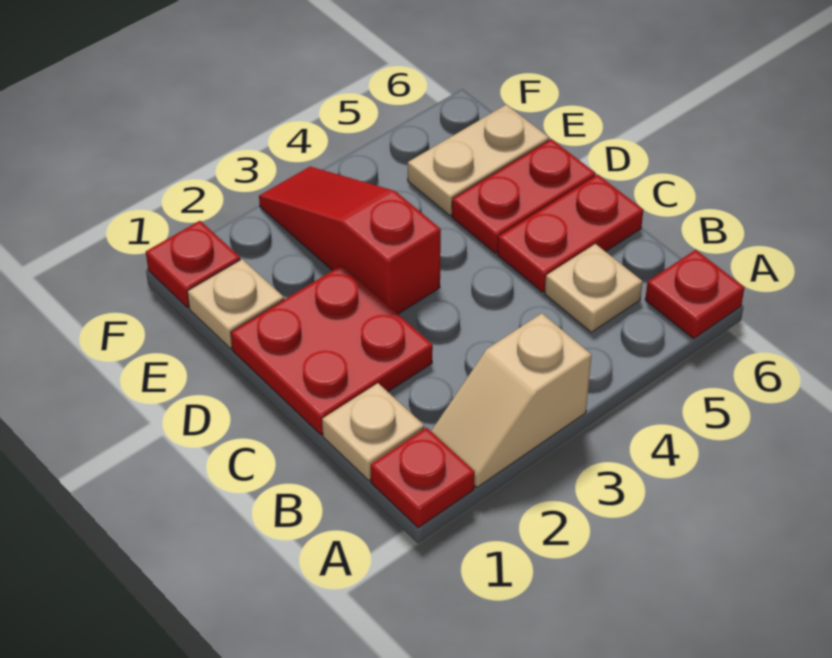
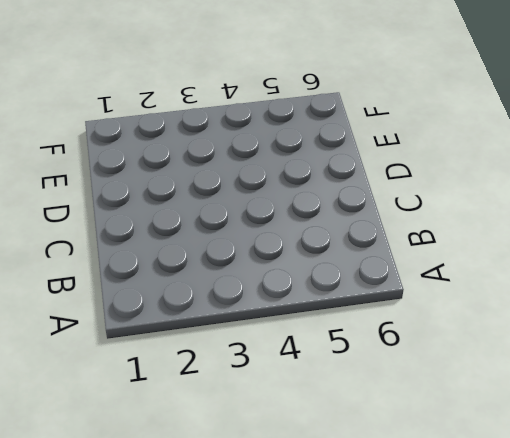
none -> red 1x1 plate [371,428,475,528]
none -> tan 1x2 slope [431,313,592,487]
none -> red 1x1 plate [645,250,745,339]

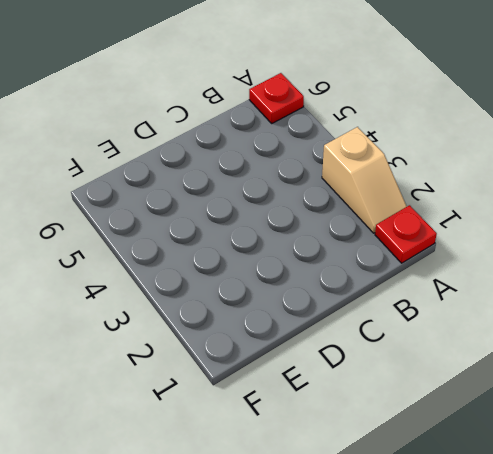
none -> tan 1x1 plate [322,383,424,480]
none -> tan 1x1 plate [545,244,643,332]
none -> red 2x2 plate [231,265,433,435]

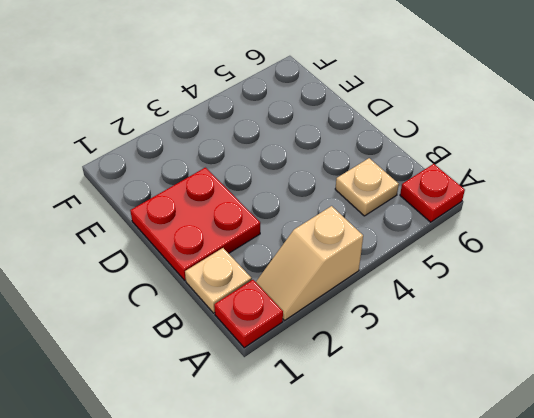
none -> red 1x2 plate [498,175,643,292]
none -> red 1x3 slope [259,167,441,314]
none -> red 1x2 plate [452,139,595,253]

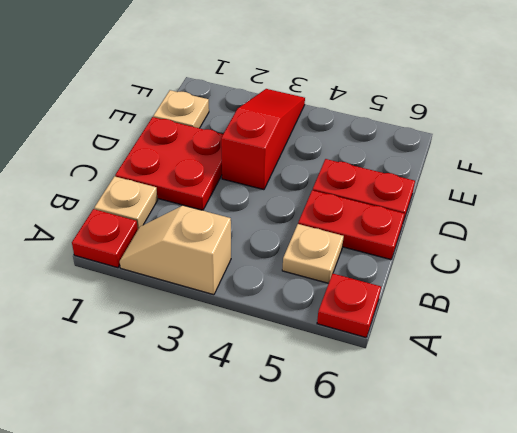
none -> tan 1x2 plate [408,105,549,215]
none -> red 1x1 plate [146,221,240,307]

